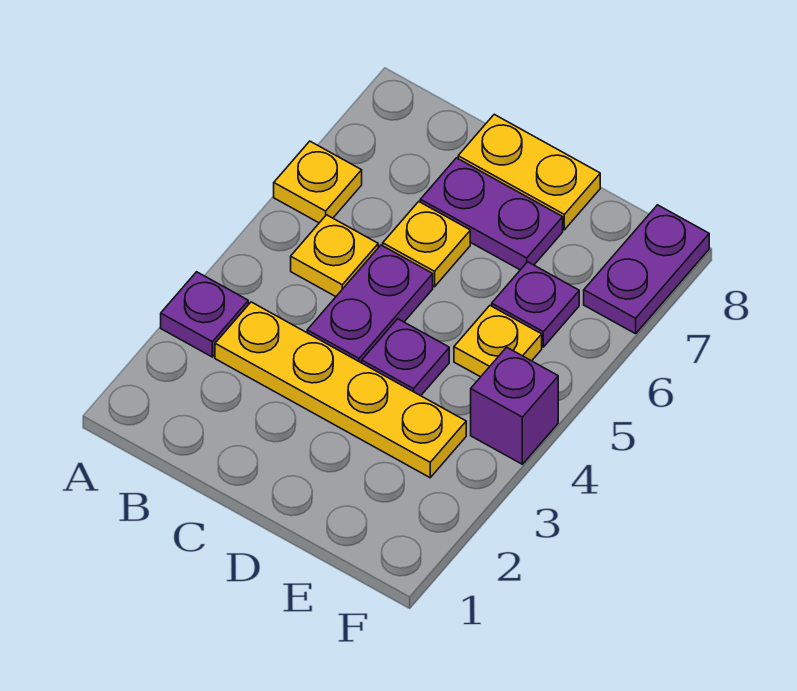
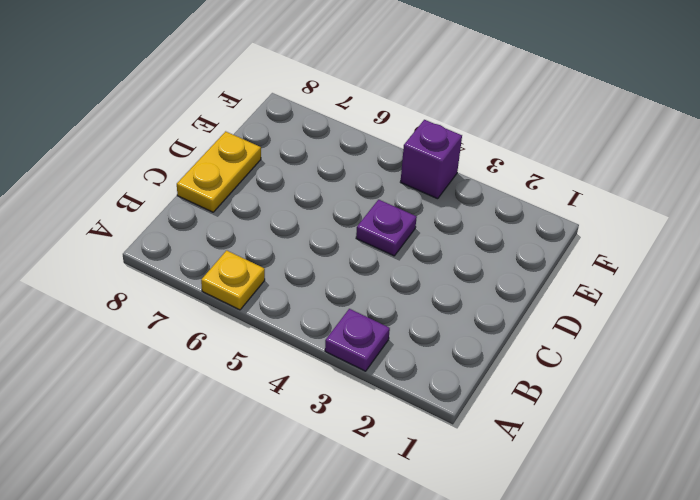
none -> yellow 1x4 plate [215,302,466,478]
none -> yellow 1x1 plate [291,215,378,297]
none -> purple 1x2 plate [307,245,433,363]

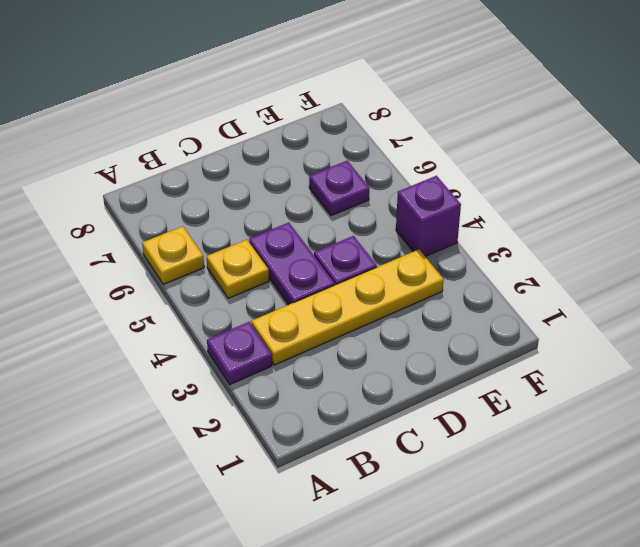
none -> yellow 1x1 plate [383,202,470,287]
none -> purple 1x2 plate [420,158,563,270]
none -> yellow 1x2 plate [458,114,600,230]

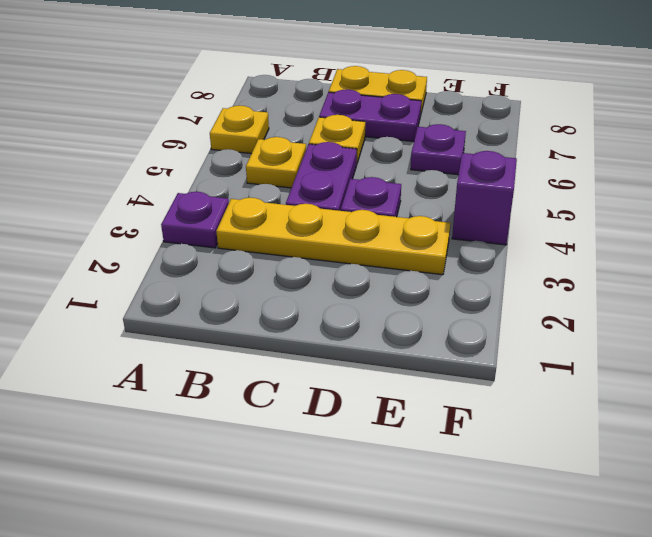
none -> yellow 1x1 plate [454,306,542,377]
none -> purple 1x2 plate [584,205,709,334]

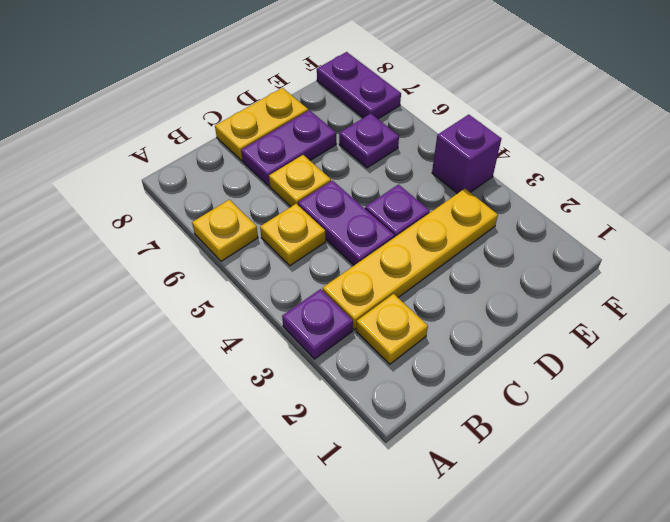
yellow 1x1 plate [356,294,428,364] -> yellow 1x1 plate moved to [454,306,542,377]

